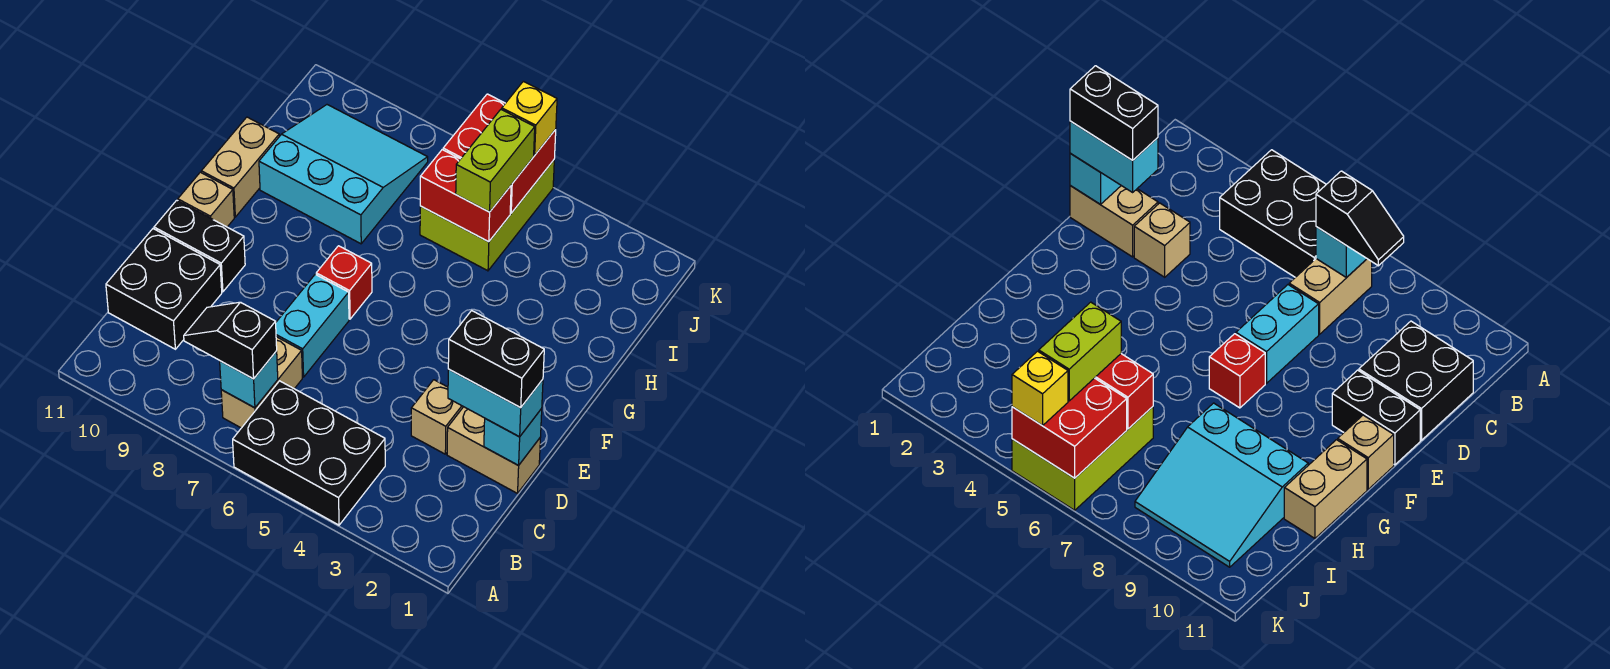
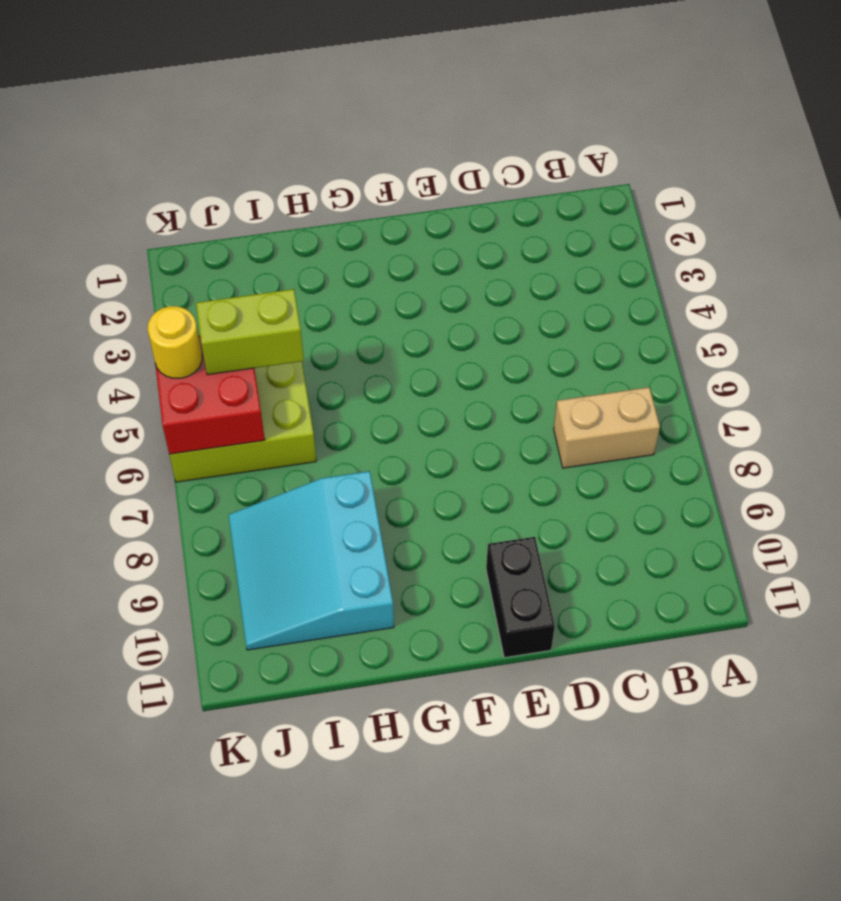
yellow 1x1 round brick [148,306,202,378] -> yellow 1x1 brick [502,81,557,155]
none -> black 2x3 brick [233,381,385,525]
none -> black 2x2 brick [106,229,222,349]
none -> tan 1x2 brick [447,407,541,493]

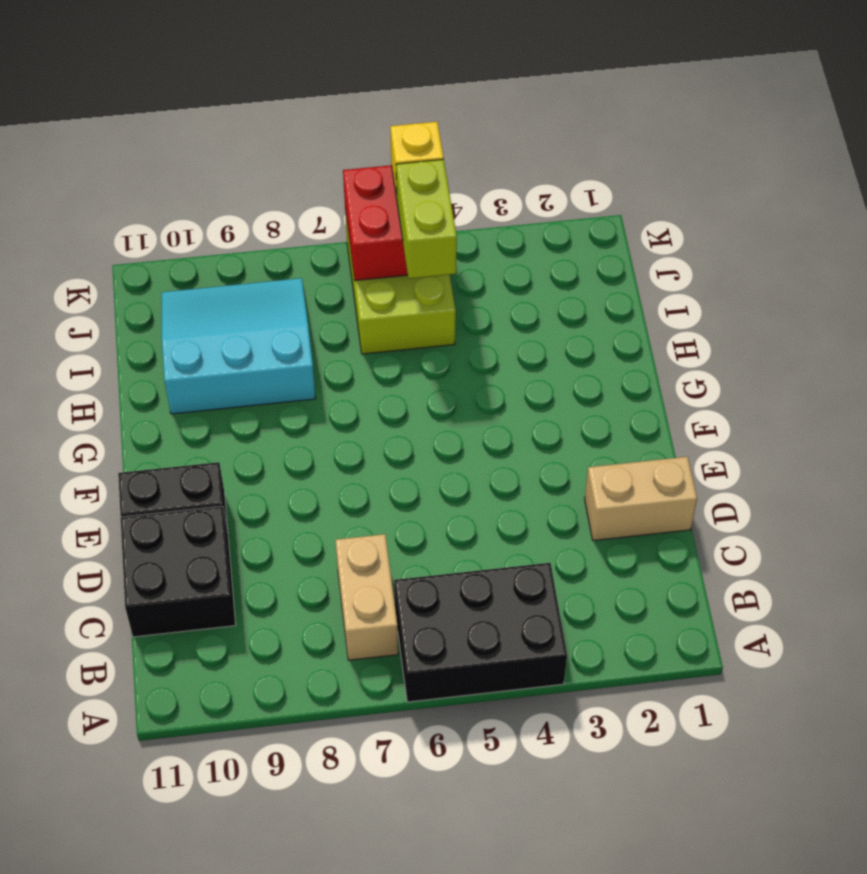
none -> tan 1x1 brick [411,380,463,454]
none -> cyan 1x2 brick [276,274,349,377]
none -> red 1x1 brick [316,246,372,319]

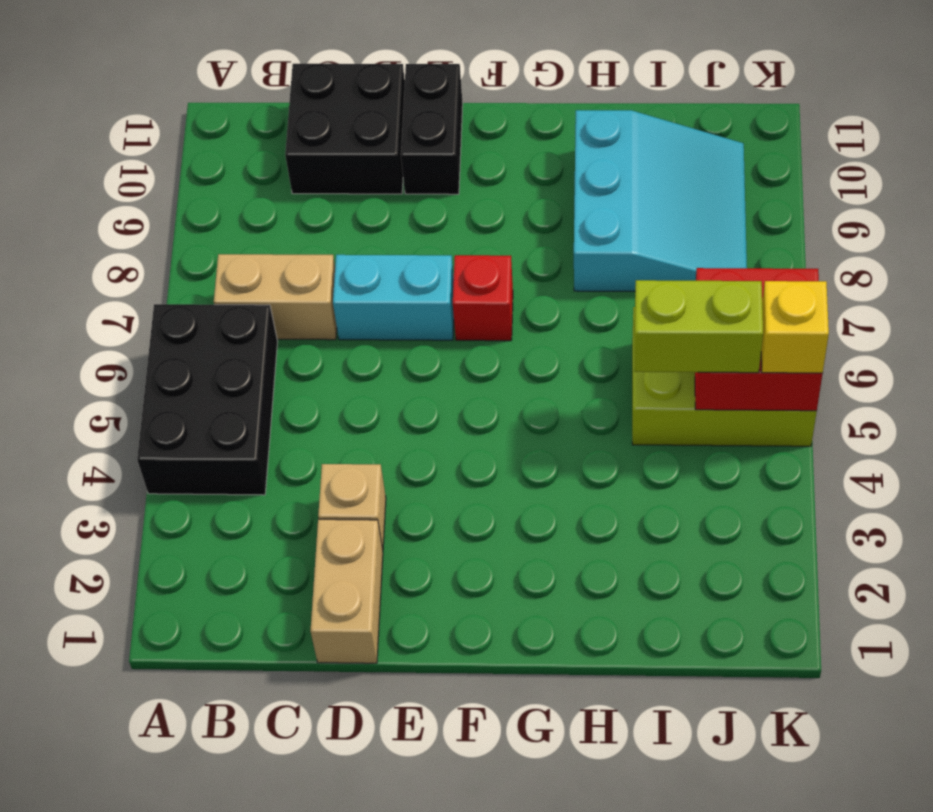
none -> tan 1x1 brick [178,172,234,227]
none -> tan 1x2 brick [201,117,279,217]
none -> cyan 1x1 brick [220,351,278,408]

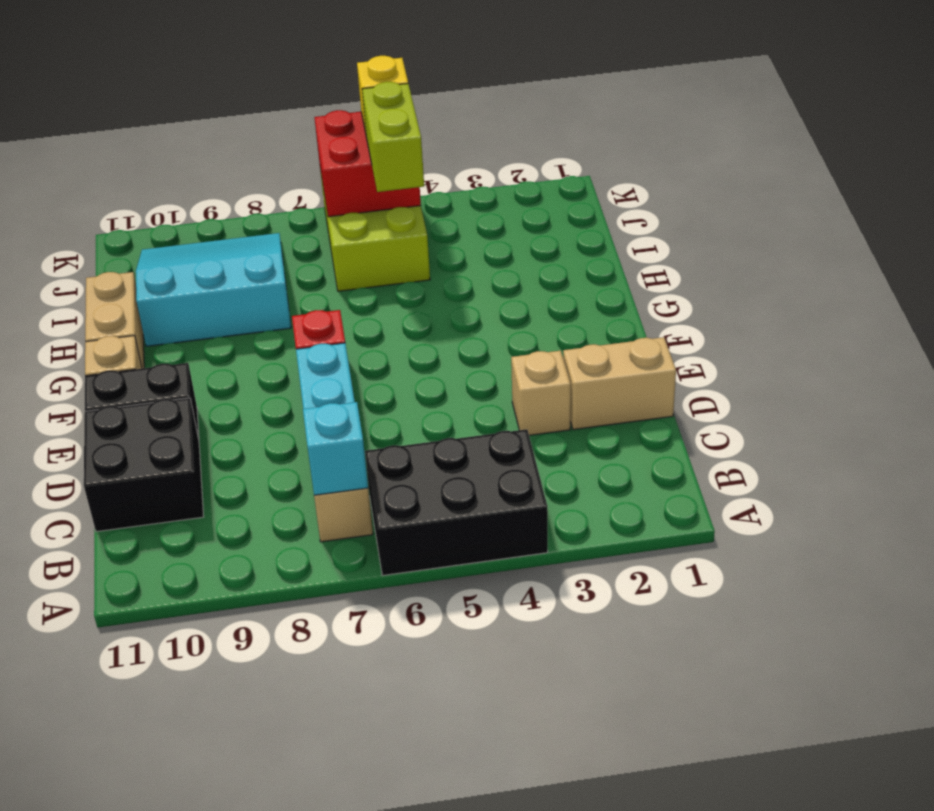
none -> cyan 1x1 brick [484,409,542,465]
none -> red 1x2 brick [420,150,511,242]
none -> black 1x2 slope [184,302,277,379]

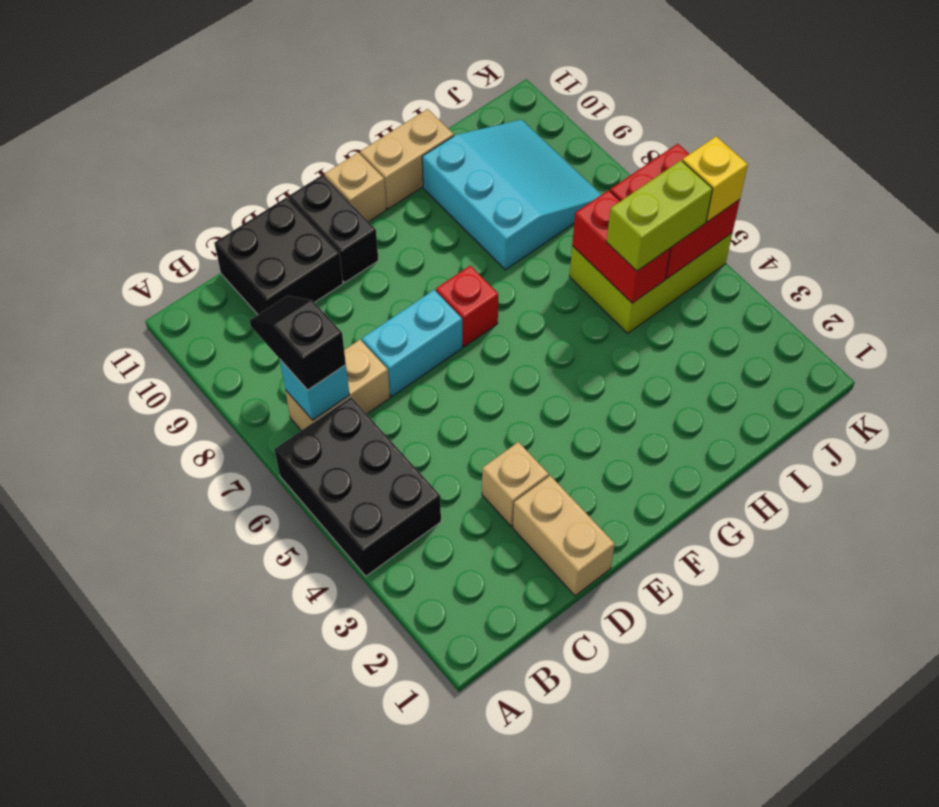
none -> cyan 1x1 brick [484,409,542,465]
none -> cyan 1x2 brick [448,369,543,437]
none -> black 1x2 brick [448,311,544,408]

